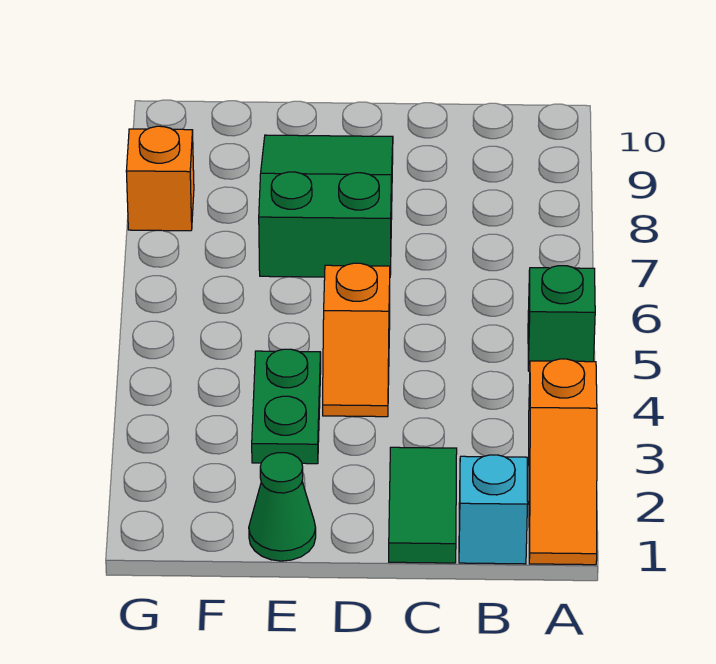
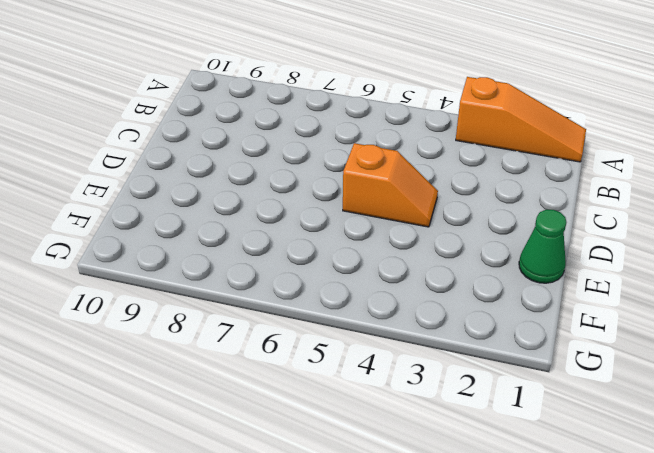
none -> green 1x1 brick [528,266,595,371]
none -> cyan 1x1 brick [459,455,528,564]

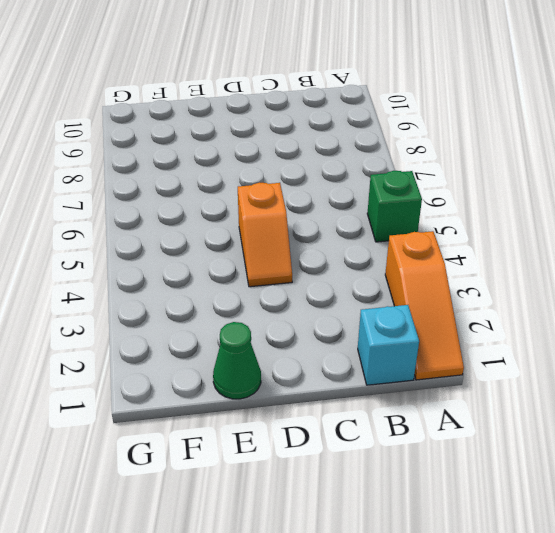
none -> green 1x2 tile [389,447,457,563]
none -> green 2x3 slope [259,135,393,277]

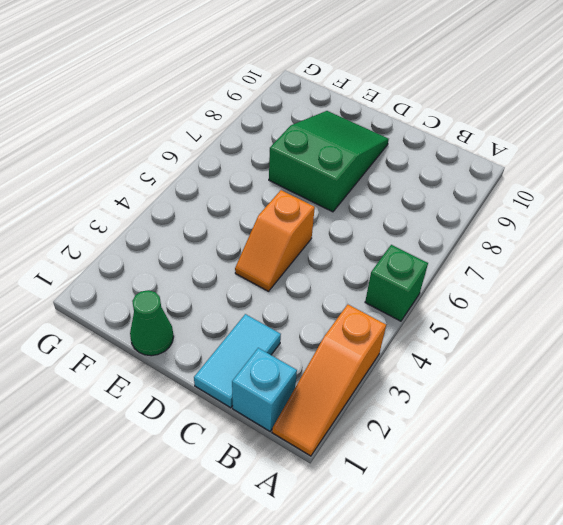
cyan 1x2 tile [194,314,281,408] -> green 1x2 tile [389,447,457,563]
none -> green 1x2 plate [252,349,321,464]
none -> orange 1x1 brick [126,126,194,231]

